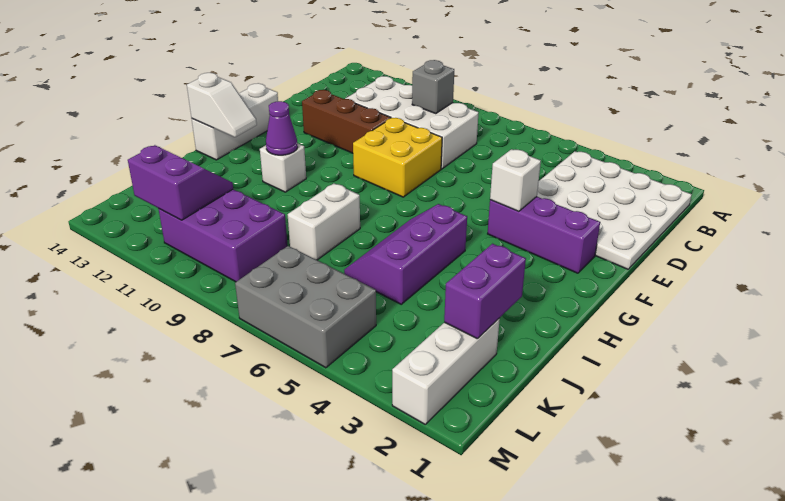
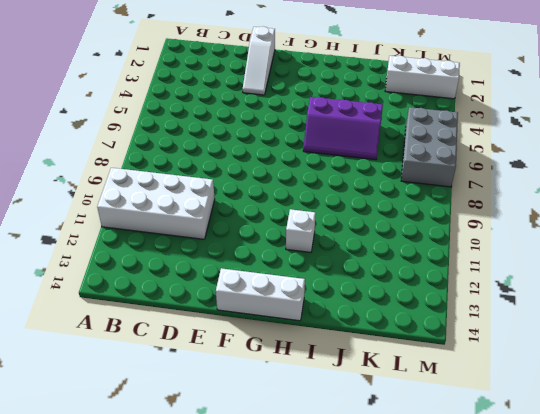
white 2x4 brick [97,168,215,239] -> white 2x4 brick turned to [345,76,479,169]
white 1x3 slope [243,26,275,95] -> white 4x4 plate [537,151,692,269]
none -> yellow 2x2 brick [353,118,442,197]
none -> brown 1x3 brick [302,90,391,153]
none -> purple 1x3 brick [488,197,600,273]

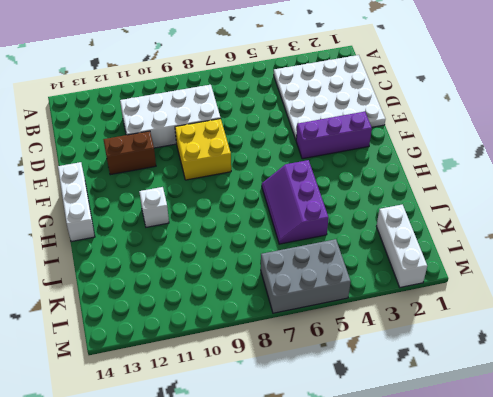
brown 1x2 brick [103,131,156,175] -> brown 1x3 brick [302,90,391,153]
none -> white 1x2 brick [288,183,360,260]
none -> purple 2x3 brick [159,189,288,282]
none -> grey 1x1 brick [412,60,454,114]

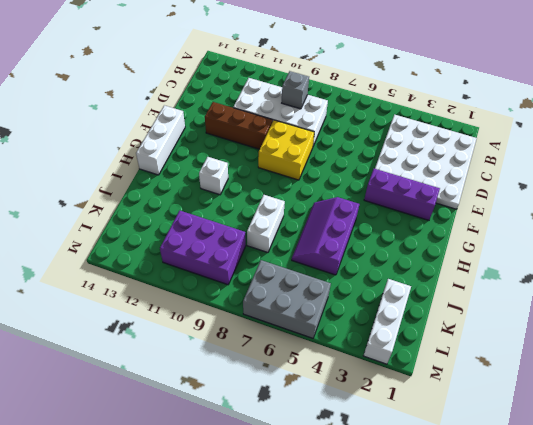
none -> white 1x1 brick [490,149,541,212]
none -> purple 1x1 cone [266,101,298,155]
none -> white 1x2 slope [187,73,257,137]

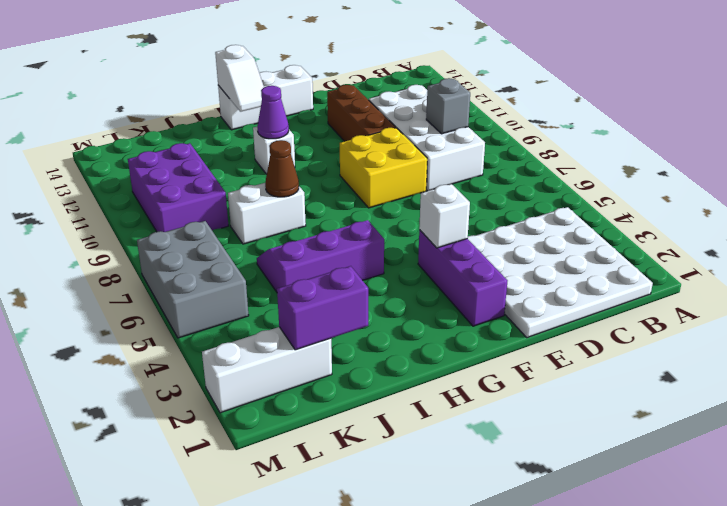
brown 1x1 cone [265,140,299,197] -> none
none -> purple 2x2 slope [128,145,233,220]

